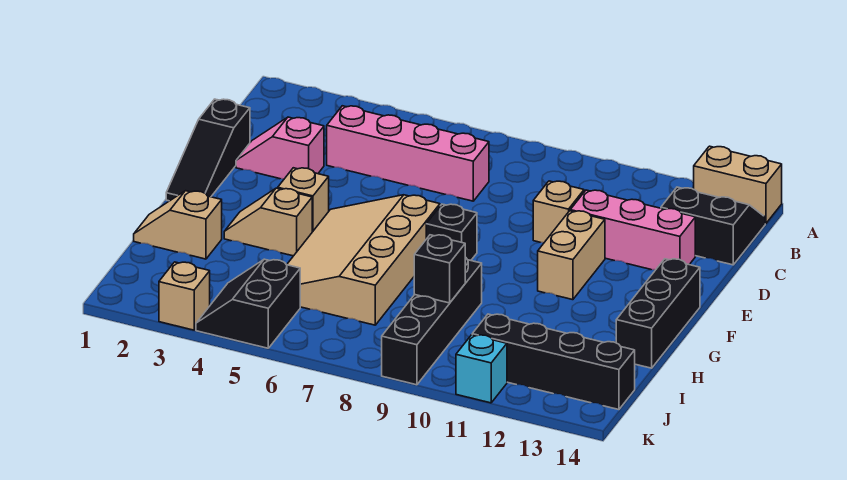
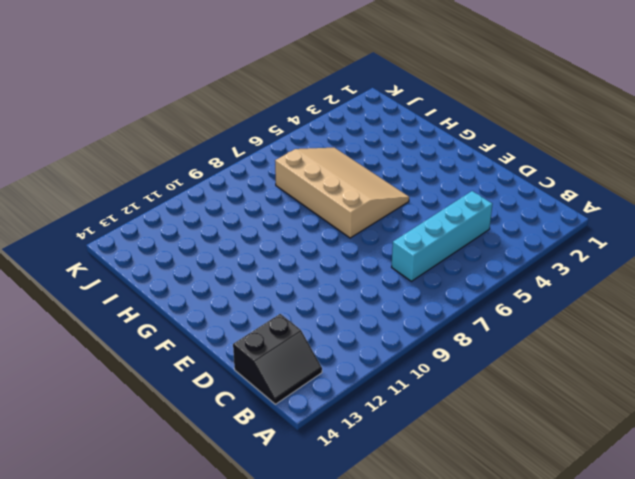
cyan 1x4 brick [392,191,492,281] -> pink 1x4 brick [327,106,489,201]
none -> tan 1x2 brick [694,146,782,224]
none -> black 1x3 slope [166,99,250,201]
none -> pink 1x2 slope [236,117,324,179]

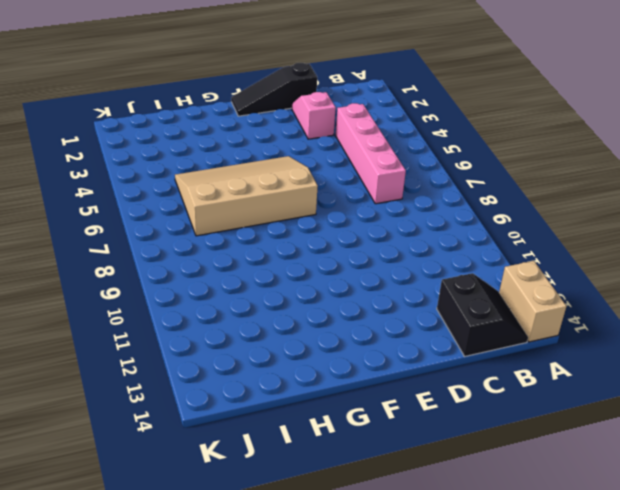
none -> tan 1x1 brick [533,181,584,243]
none -> pink 1x3 brick [570,190,695,270]
none -> tan 1x2 brick [538,211,605,300]

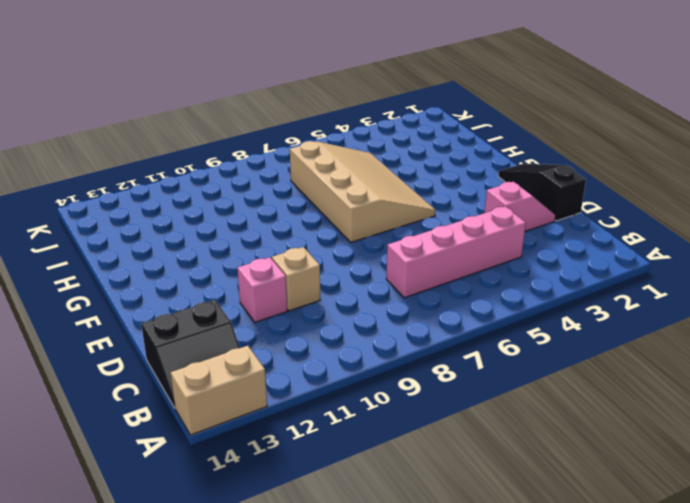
pink 1x1 brick [237,257,287,322] -> pink 1x3 brick [570,190,695,270]
none -> tan 1x2 brick [538,211,605,300]
none -> tan 1x1 brick [278,168,329,232]
none -> black 1x1 brick [426,204,477,260]

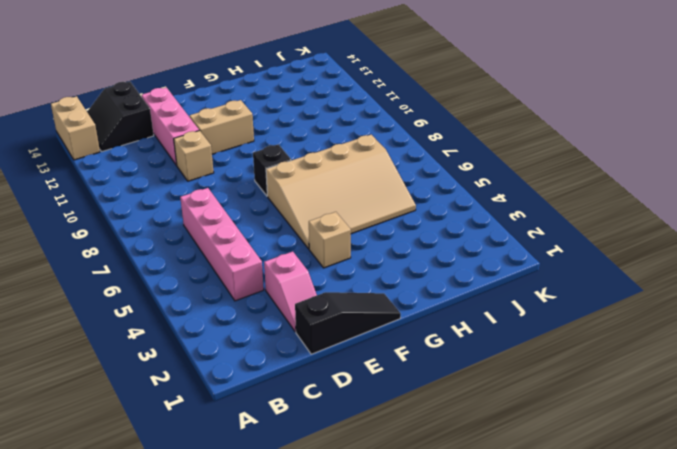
none -> black 1x3 brick [616,259,700,368]
none -> tan 1x2 slope [224,188,312,256]
none -> tan 1x2 slope [134,191,222,259]

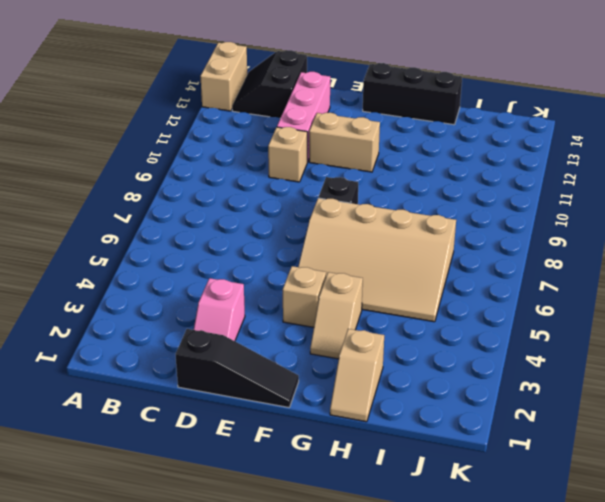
none -> pink 1x4 brick [327,106,489,201]
none -> black 1x4 brick [382,257,482,385]
none -> black 2x2 slope [196,259,300,348]

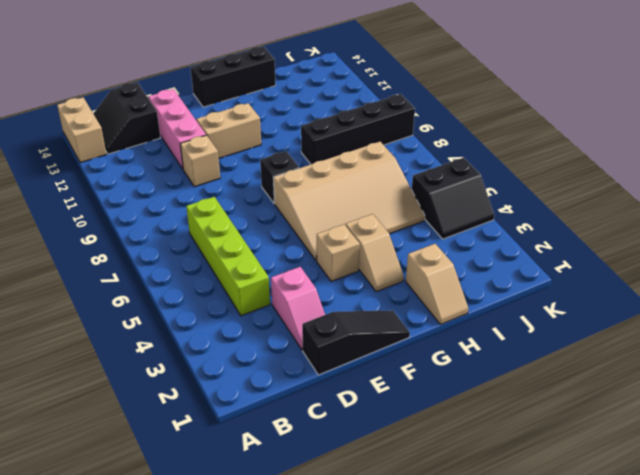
lime 1x4 brick [186,197,270,316] -> pink 1x4 brick [327,106,489,201]
none -> black 1x4 brick [472,314,635,410]
none -> tan 1x1 brick [159,262,210,330]
none -> cyan 1x1 brick [456,335,507,403]

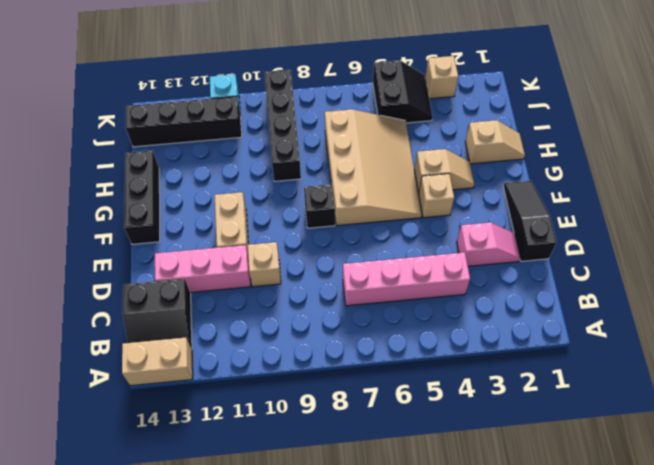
none -> black 1x1 brick [414,235,465,303]

